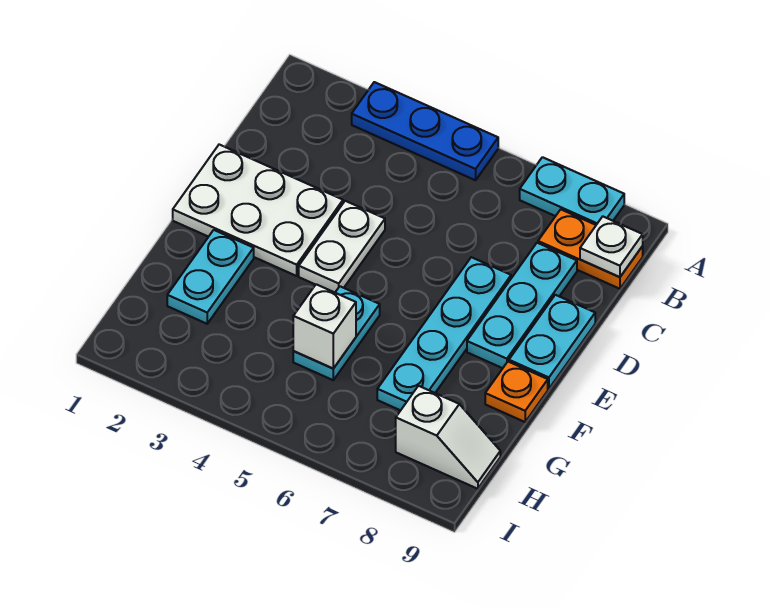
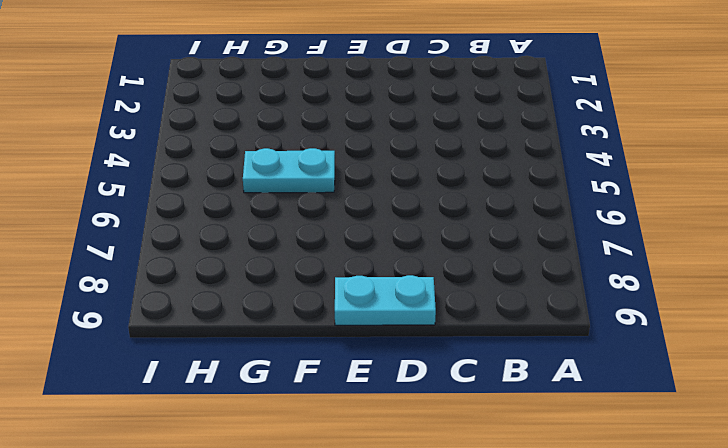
none -> blue 1x3 plate [352,82,498,180]
none -> cyan 1x2 plate [520,157,624,225]
none -> orange 1x2 plate [538,209,643,289]

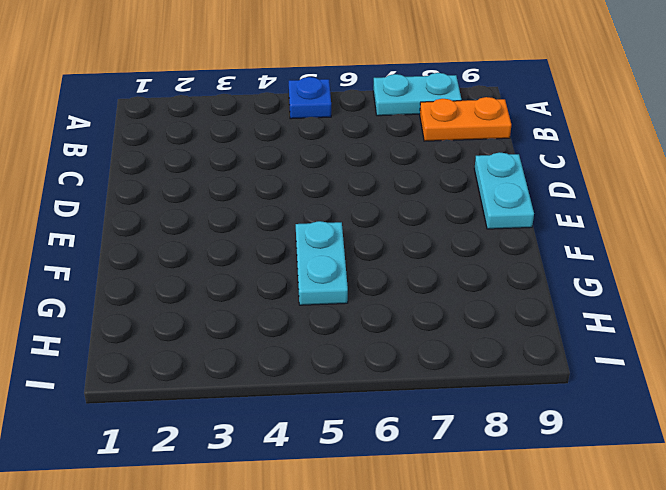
blue 1x1 plate [289,77,331,119] -> blue 1x3 plate [352,82,498,180]
none -> cyan 1x3 plate [467,243,577,368]
none -> white 2x3 plate [173,145,343,276]
none -> white 1x2 plate [299,201,385,292]

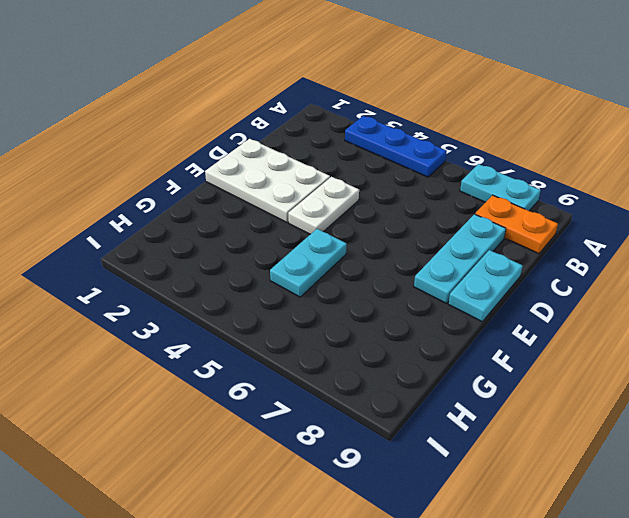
none -> cyan 1x4 plate [377,257,511,410]
none -> cyan 1x2 plate [167,230,254,324]
none -> orange 1x1 plate [485,362,548,422]

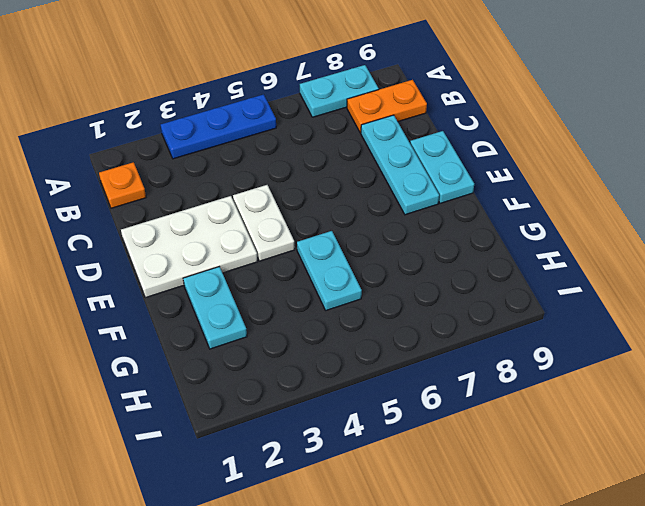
orange 1x1 plate [99,162,146,208] -> orange 1x1 plate moved to [485,362,548,422]
none -> cyan 1x4 plate [377,257,511,410]
none -> white 1x2 slope [396,386,500,489]
none -> white 1x1 plate [580,217,643,277]

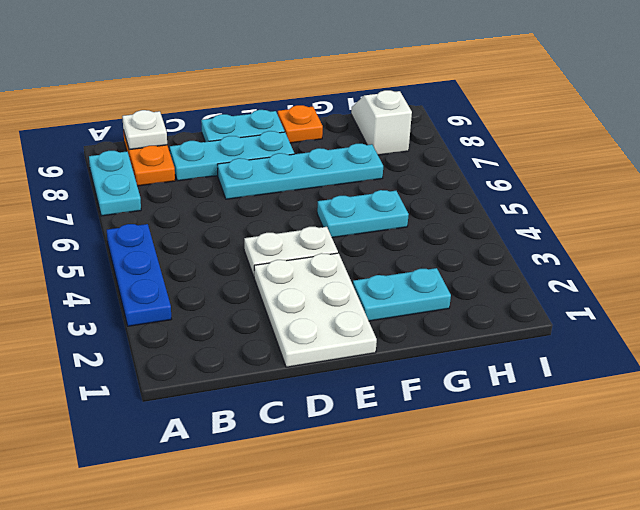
none -> white 1x1 brick [293,284,356,368]

